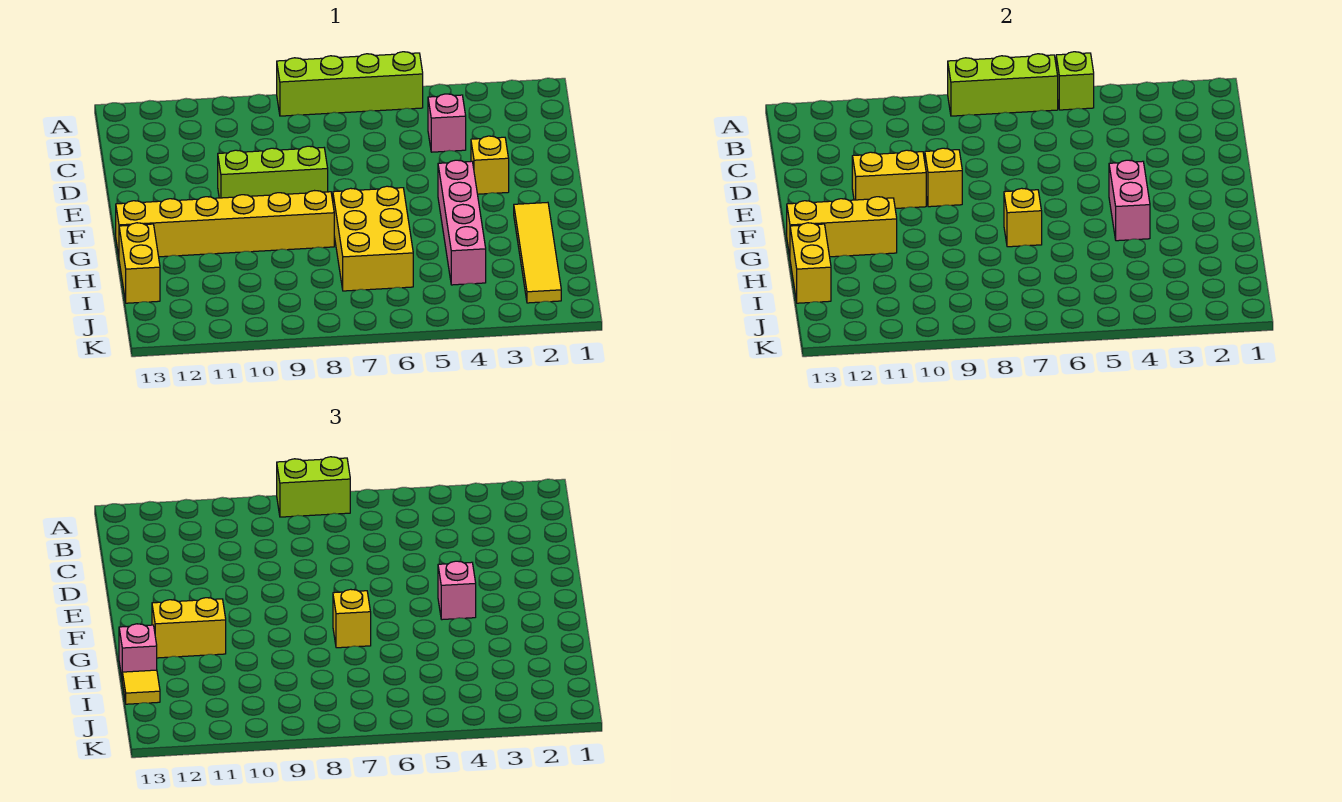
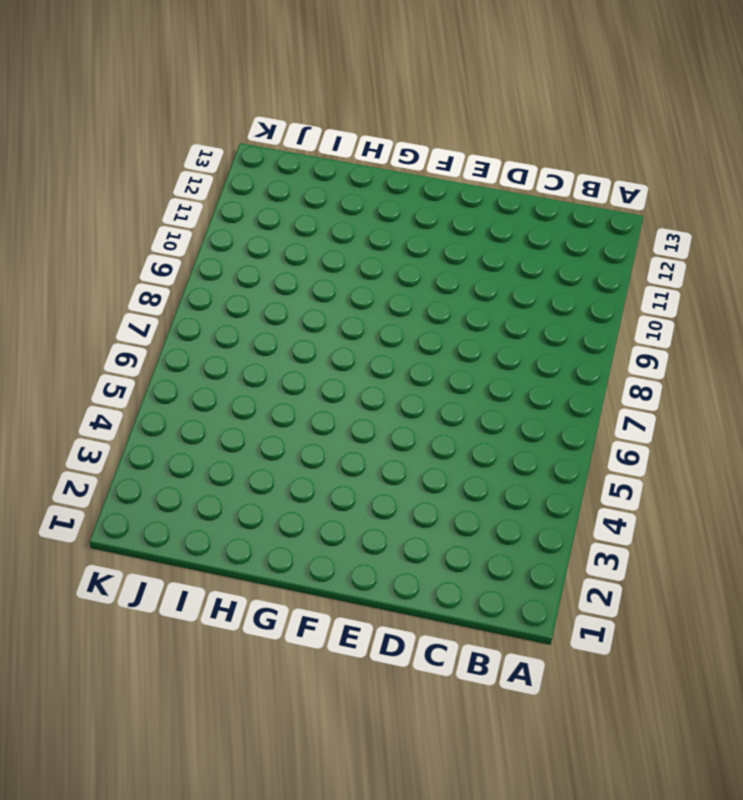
none -> lime 1x4 brick [277,52,423,116]
none -> pink 1x1 brick [428,94,466,152]
none -> yellow 1x1 brick [471,136,509,194]

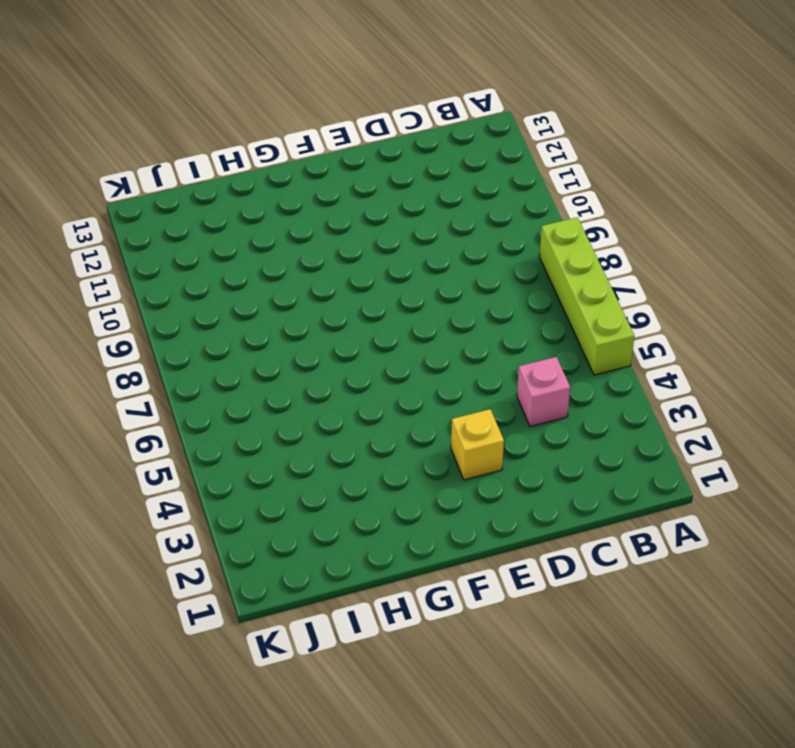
none -> lime 1x3 brick [218,146,328,198]
none -> pink 1x4 brick [438,160,486,285]
none -> yellow 1x4 tile [514,202,561,303]

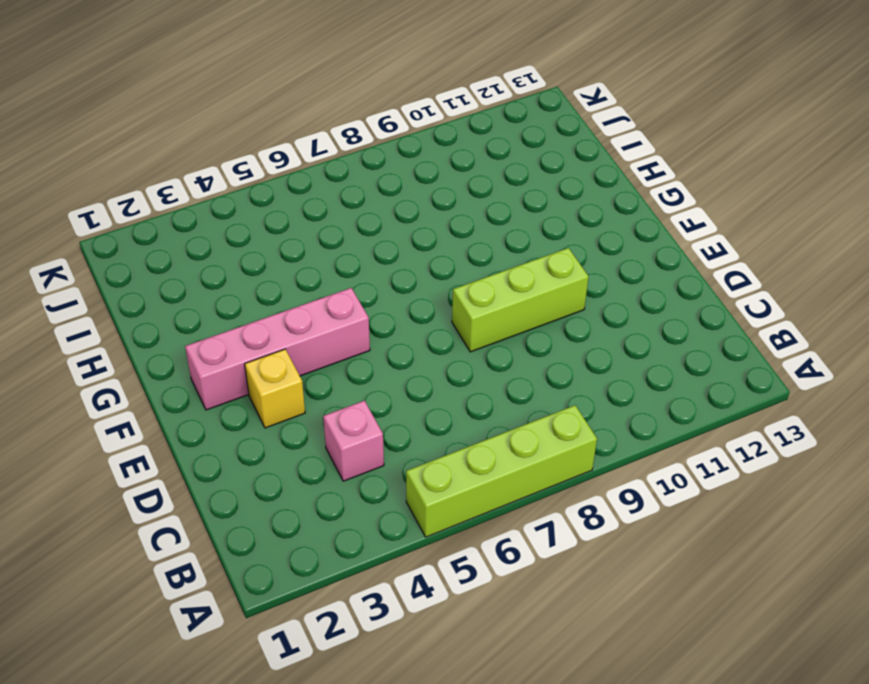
pink 1x4 brick [185,288,370,410] -> pink 1x4 brick turned to [438,160,486,285]
none -> yellow 1x4 tile [514,202,561,303]
none -> yellow 2x3 brick [333,186,413,291]
none -> yellow 1x6 brick [116,191,334,257]

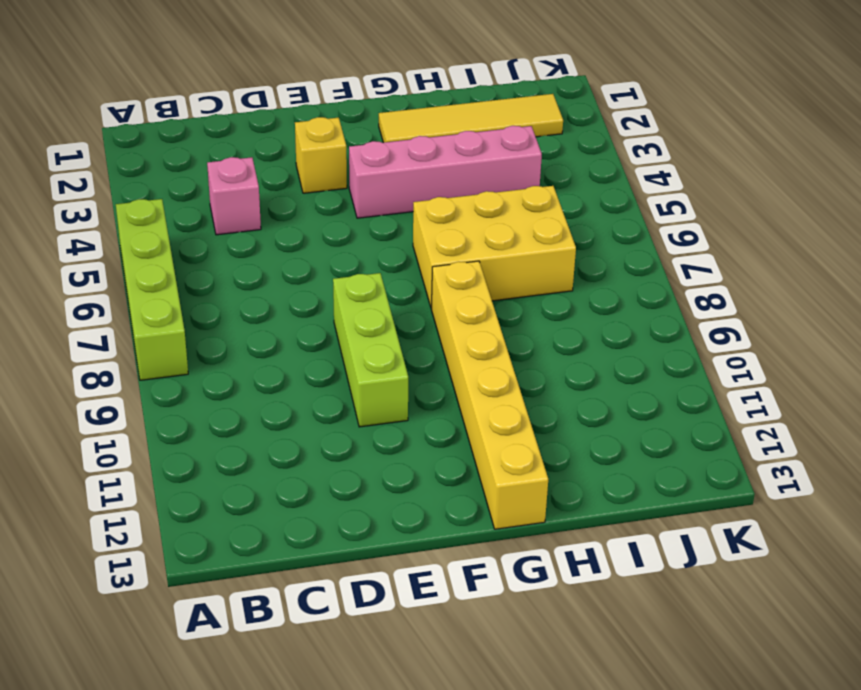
none -> yellow 1x2 brick [119,223,160,303]
none -> lime 1x1 brick [1056,52,1094,110]
none -> lime 1x3 brick [948,54,1058,116]

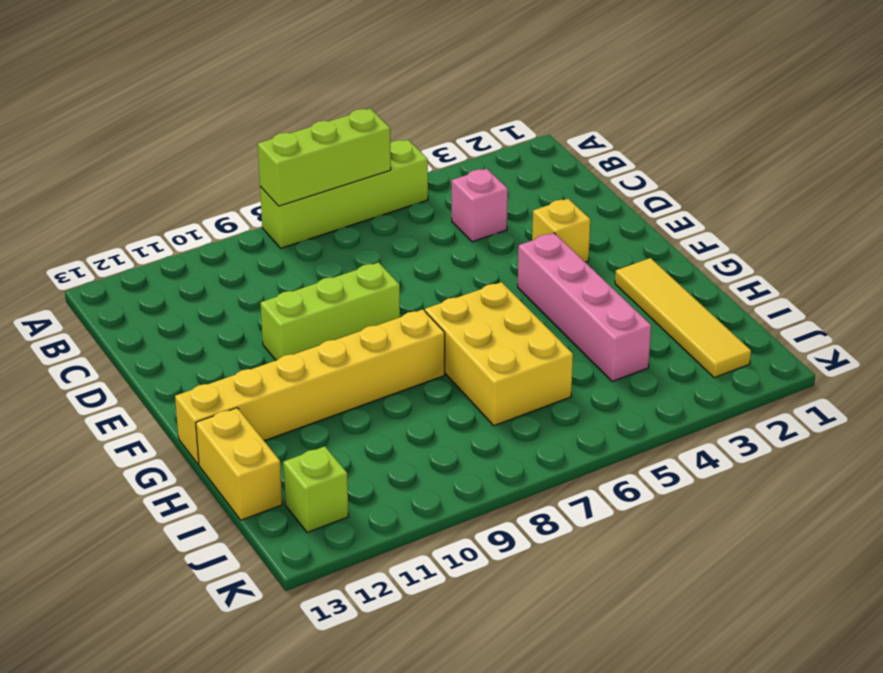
lime 1x1 brick [283,446,348,532] -> lime 1x1 brick moved to [1056,52,1094,110]
none -> yellow 1x1 brick [925,148,962,207]
none -> yellow 1x2 brick [852,150,926,209]
none -> pink 1x2 brick [1109,160,1150,241]

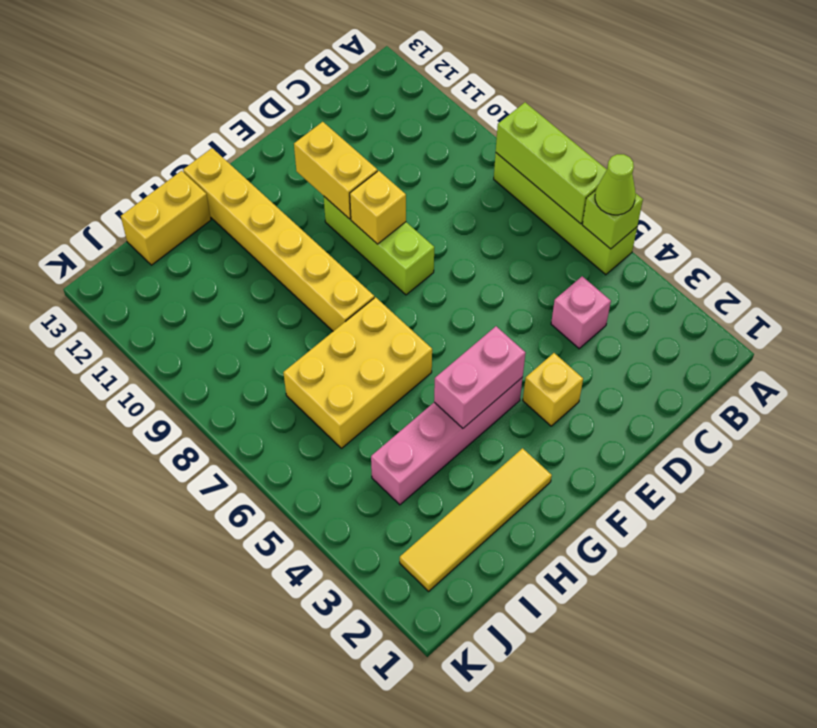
lime 1x1 cone [595,154,636,215] -> none
none -> yellow 1x1 brick [1004,188,1042,247]
none -> yellow 1x3 brick [787,197,897,257]
none -> yellow 1x2 brick [790,223,831,303]

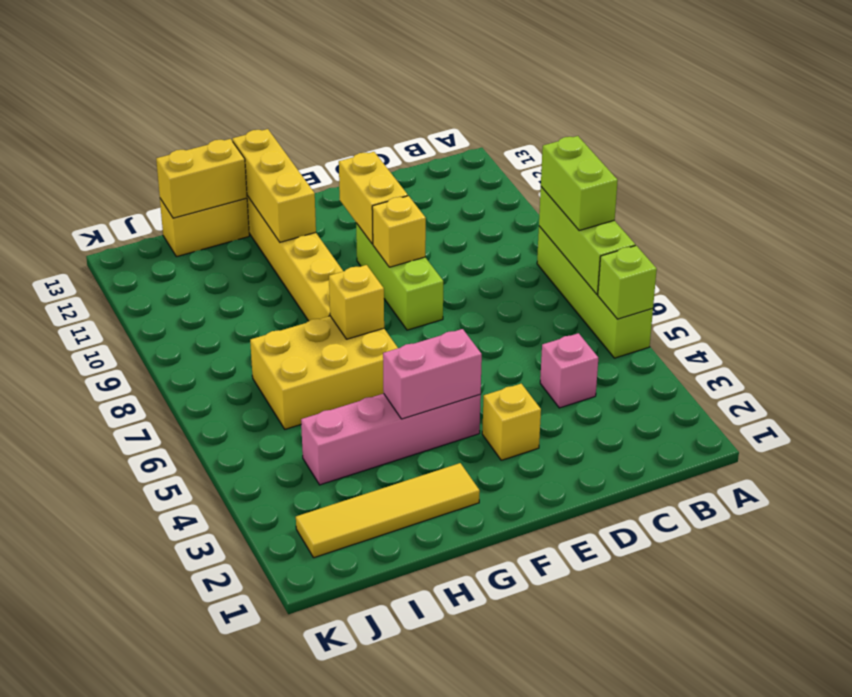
none -> pink 1x1 brick [438,561,476,620]
none -> yellow 1x1 brick [333,589,371,648]
none -> yellow 1x2 brick [152,598,226,658]

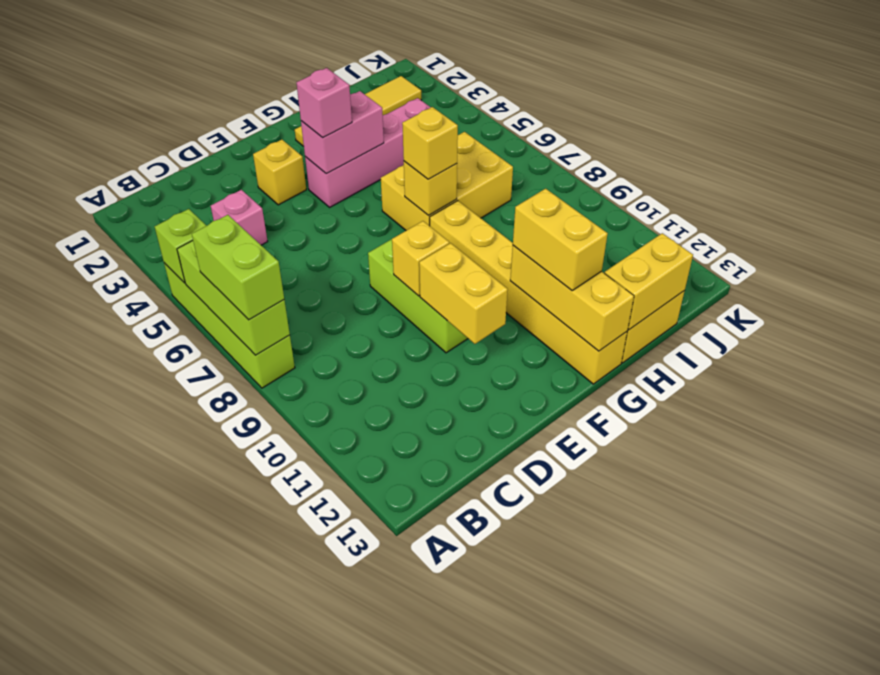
none -> pink 1x1 brick [119,624,157,677]
none -> yellow 1x1 tile [122,670,160,704]

